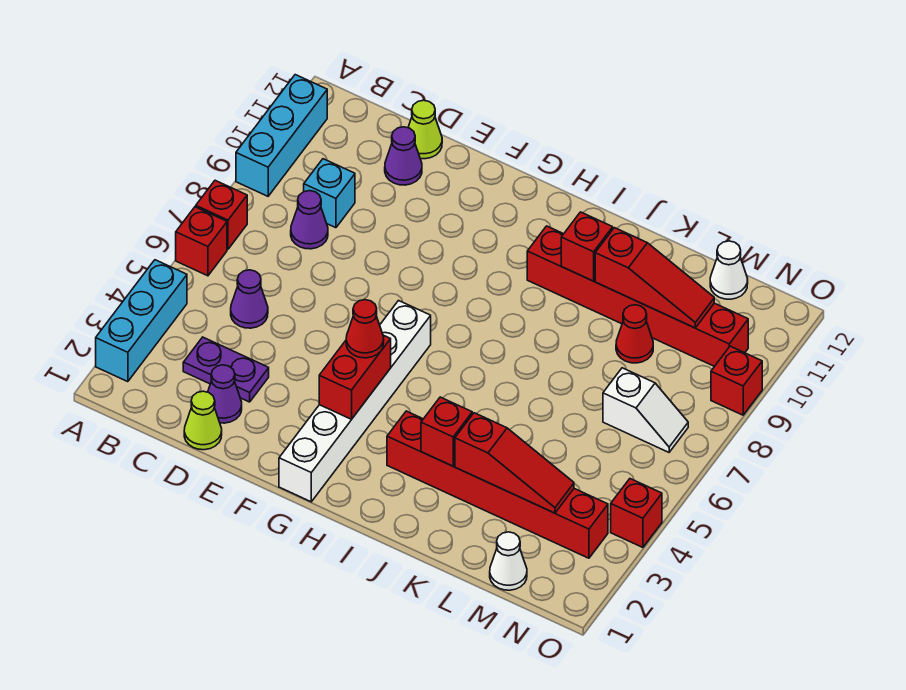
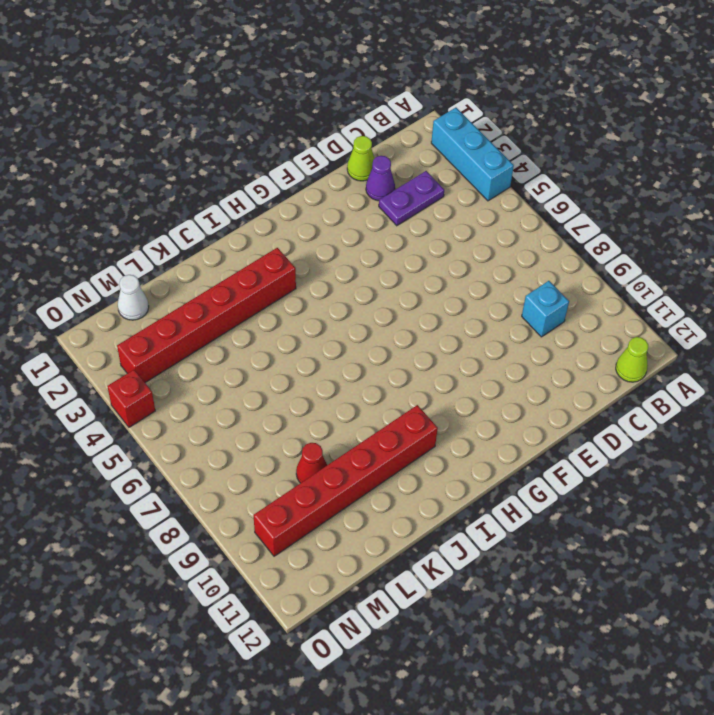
lime 1x1 cone [616,337,648,382] -> lime 1x1 cone moved to [408,100,442,159]
none -> red 1x1 brick [176,207,227,276]
none -> red 1x1 brick [196,180,247,249]
none -> cyan 1x3 brick [236,75,327,196]

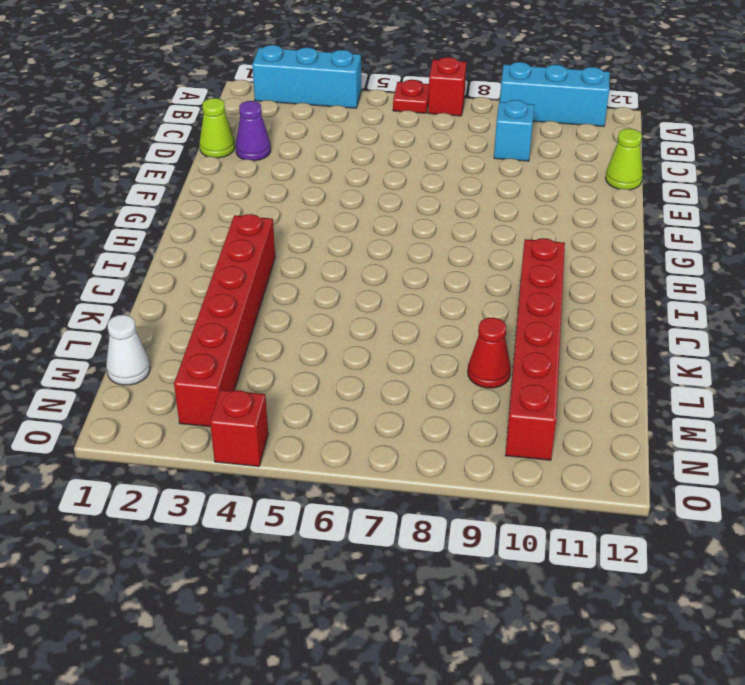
red 1x1 plate [393,80,429,113] -> red 1x1 brick [176,207,227,276]
none -> purple 1x2 plate [183,337,269,402]
none -> purple 1x1 cone [231,270,268,328]
none -> purple 1x1 cone [291,191,328,249]

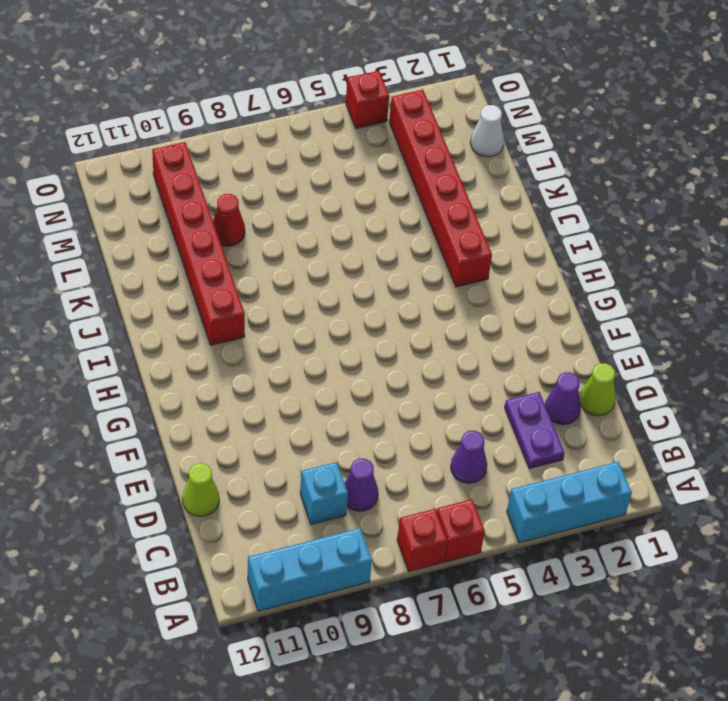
none -> purple 1x1 cone [385,127,422,185]
none -> white 1x6 brick [279,301,431,502]
none -> white 1x2 slope [603,368,688,452]

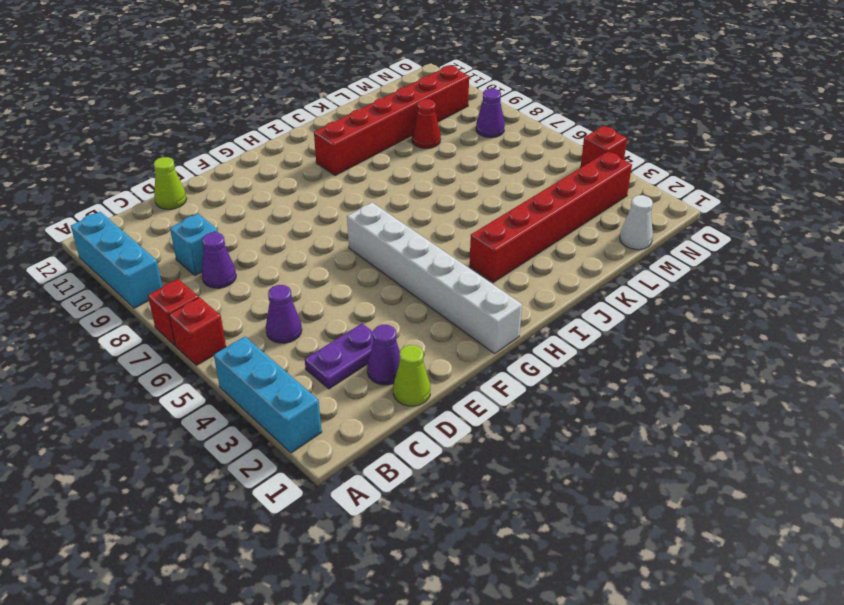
purple 1x1 cone [476,89,505,138] -> purple 1x1 cone moved to [385,127,422,185]
none -> white 1x2 slope [603,368,688,452]
none -> white 1x1 cone [710,241,748,299]
none -> red 1x1 brick [711,346,762,415]

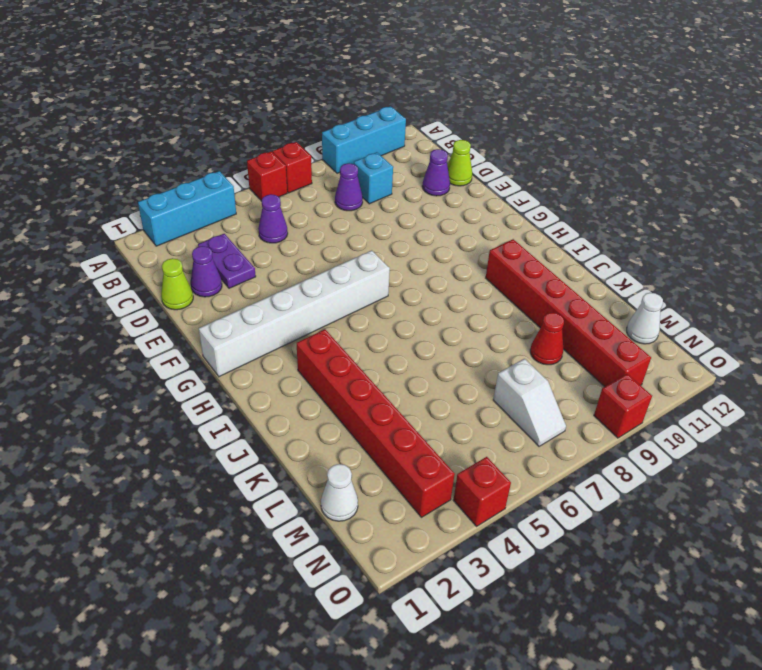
none -> red 1x2 brick [319,335,391,420]
none -> red 1x1 brick [421,397,472,466]
none -> red 1x1 brick [561,212,613,281]

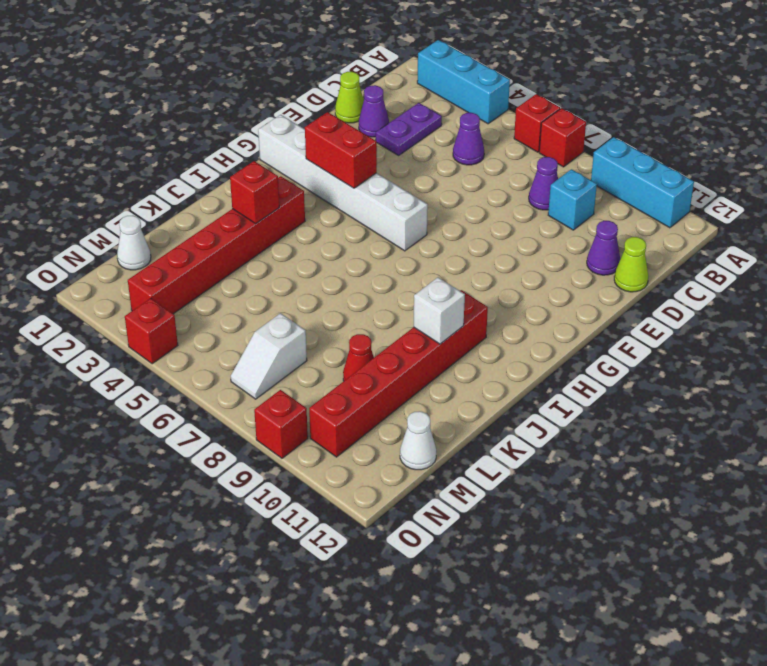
white 1x1 brick [414,277,465,344] -> red 1x1 brick [561,212,613,281]
none -> red 1x3 slope [455,413,574,513]
none -> red 1x3 slope [595,228,714,328]
none -> red 1x1 cone [346,300,384,358]

